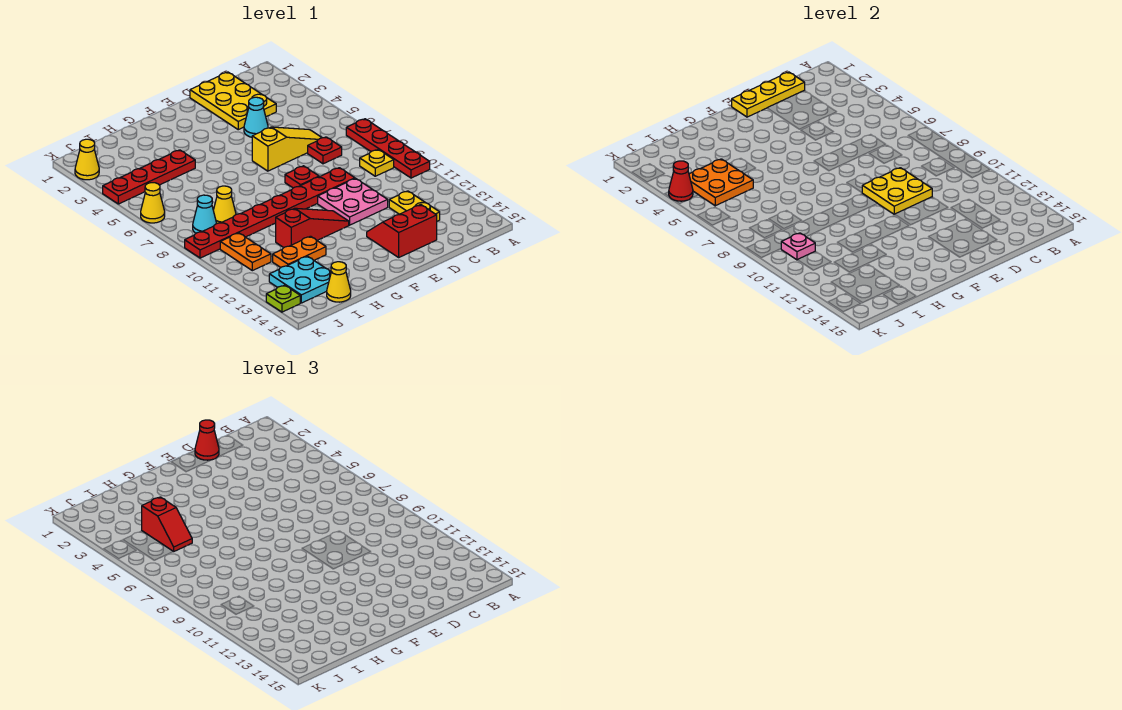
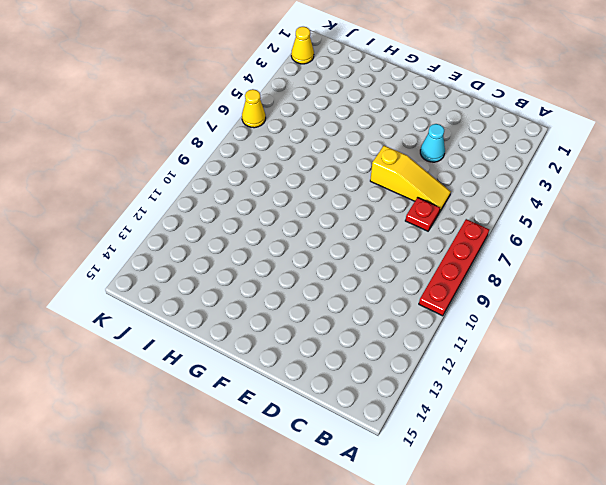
none -> yellow 1x1 plate [360,150,394,176]
none -> yellow 2x3 plate [190,72,276,130]
none -> yellow 1x2 plate [389,191,440,221]

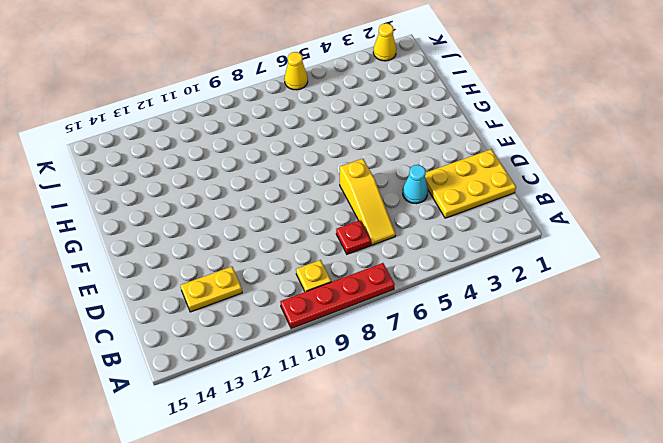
none -> red 1x8 plate [185,168,355,258]
none -> pink 2x2 plate [318,178,388,225]
none -> red 2x2 slope [367,204,437,257]

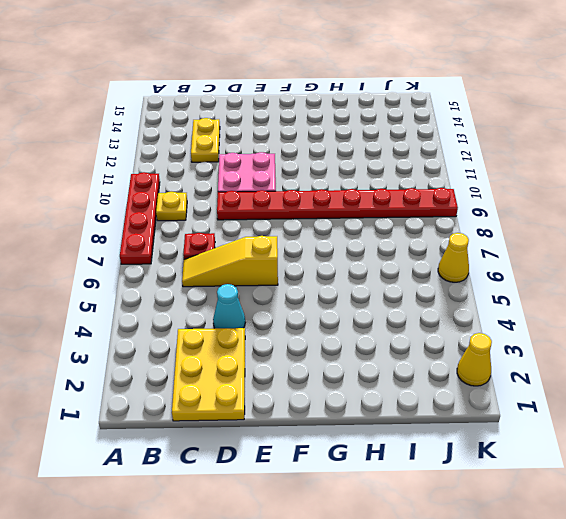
none -> red 2x2 slope [367,204,437,257]
none -> red 1x1 plate [285,166,319,188]
none -> red 1x3 slope [276,208,349,247]

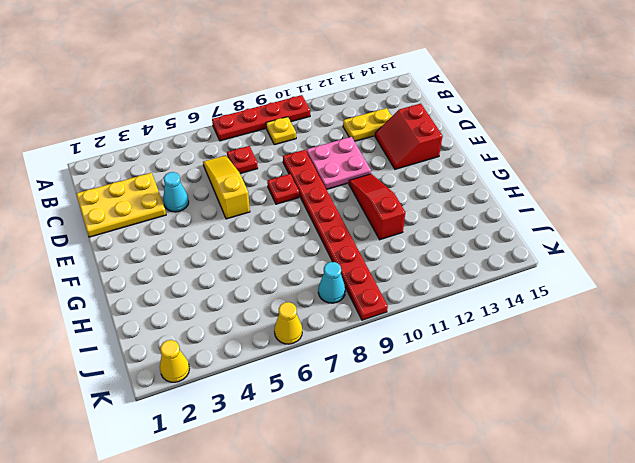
none -> red 1x4 plate [103,150,195,204]
none -> orange 1x2 plate [273,236,326,267]
none -> yellow 1x1 cone [213,186,236,223]

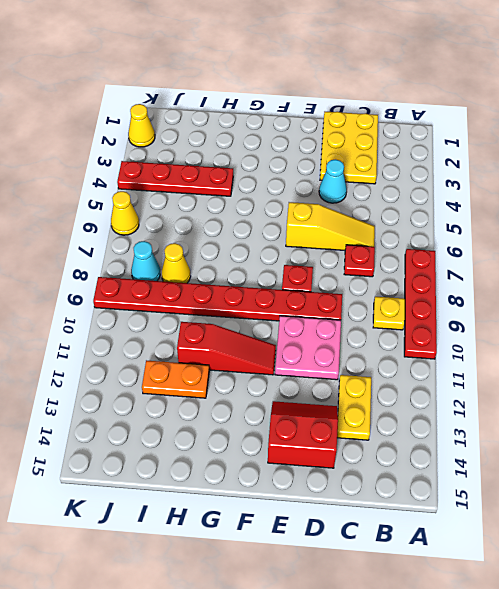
none -> cyan 2x2 plate [269,256,331,303]
none -> yellow 1x1 cone [327,262,351,302]
none -> orange 1x2 plate [220,233,271,271]

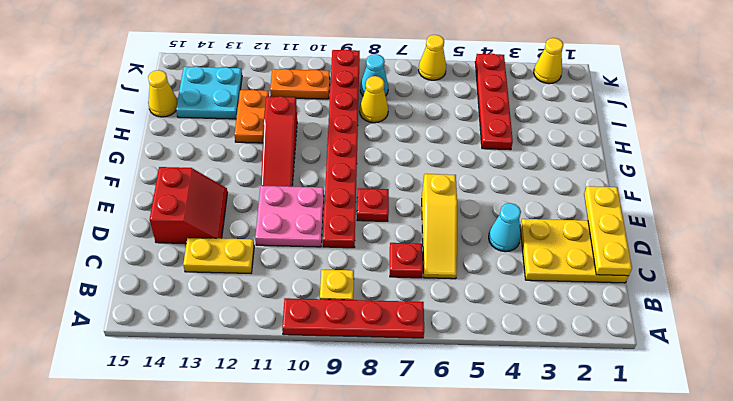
none -> lime 1x1 plate [266,285,300,312]
none -> yellow 2x2 plate [862,168,932,214]
none -> orange 2x2 plate [689,159,753,206]

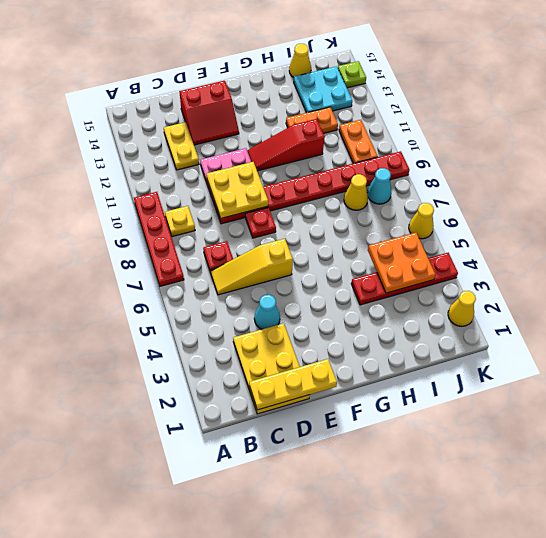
none -> pink 1x1 plate [781,233,815,260]
none -> red 1x1 cone [669,161,693,201]
none -> red 1x1 cone [195,420,219,460]

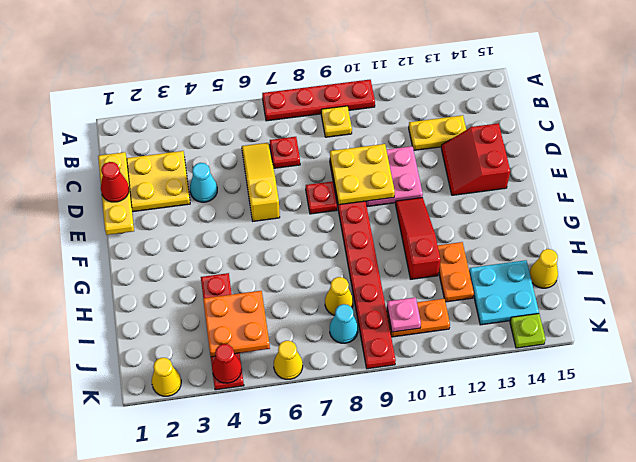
none -> red 1x2 slope [142,497,192,552]

